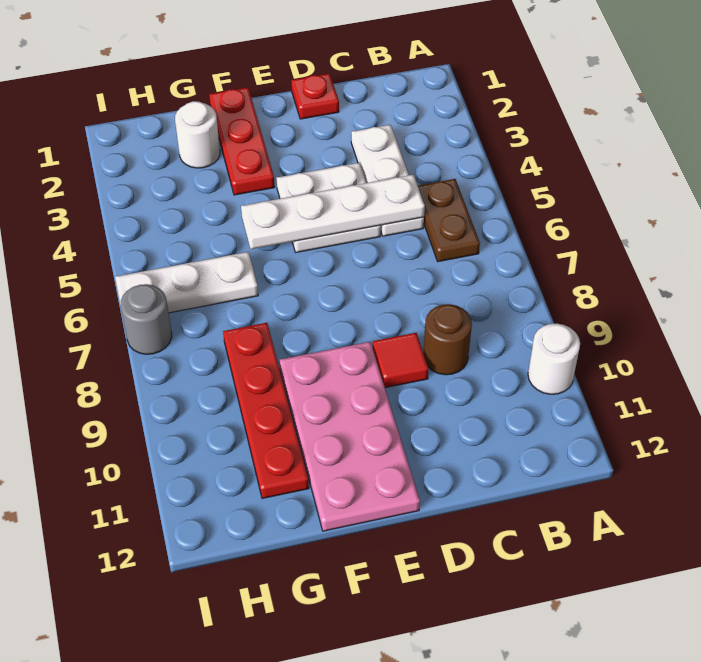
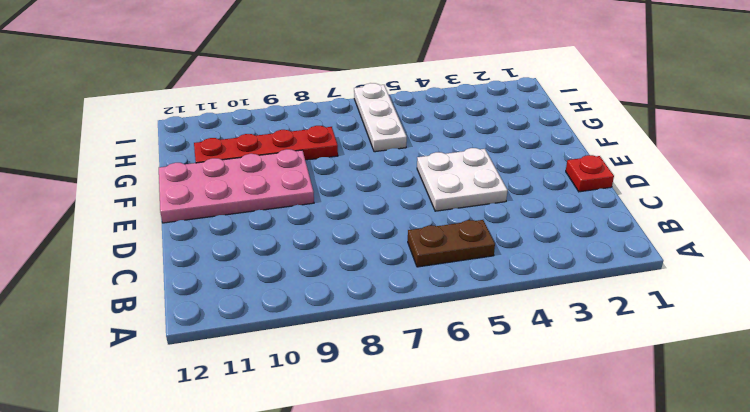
none -> white 1x1 round brick [528,324,580,394]
none -> white 1x3 plate [351,125,424,236]
none -> brown 1x1 round brick [423,304,472,375]

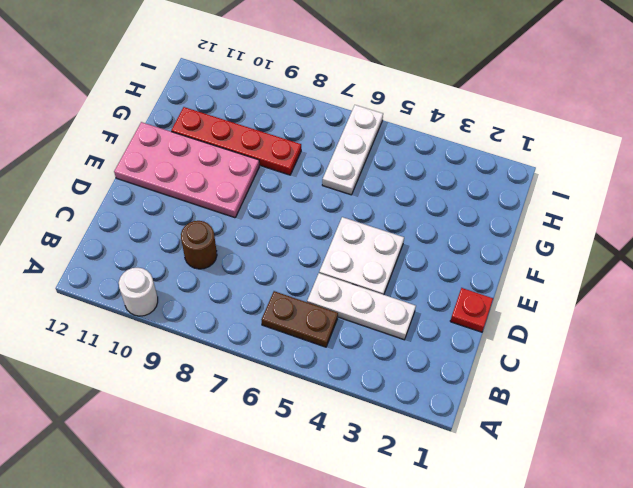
none -> red 1x1 tile [373,333,428,388]
none -> red 1x3 plate [209,87,275,195]
none -> white 1x1 round brick [175,101,220,168]

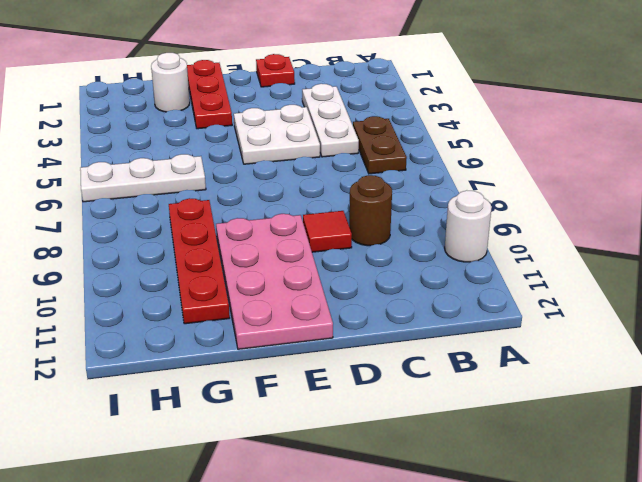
none -> grey 1x1 round brick [121,284,172,354]
none -> white 1x4 plate [241,175,425,249]

